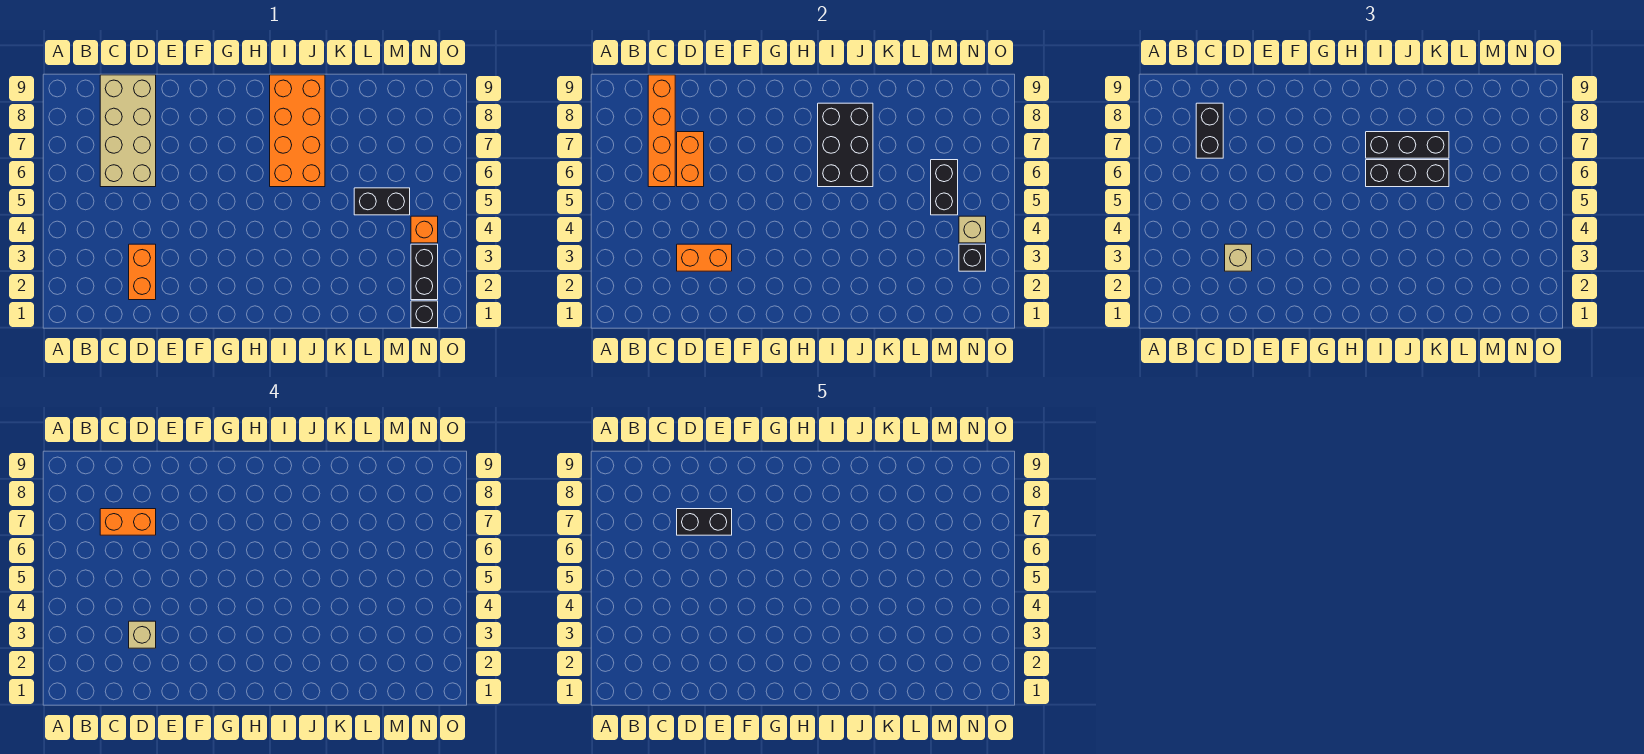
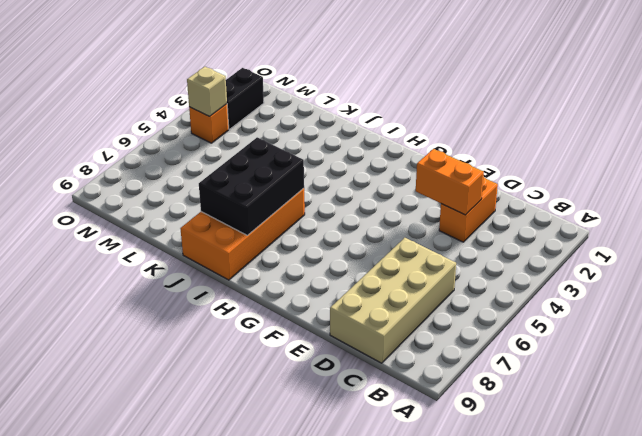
none -> black 1x2 brick [354,188,410,215]
none -> black 1x1 brick [411,301,438,328]
none -> orange 1x4 brick [648,75,675,187]

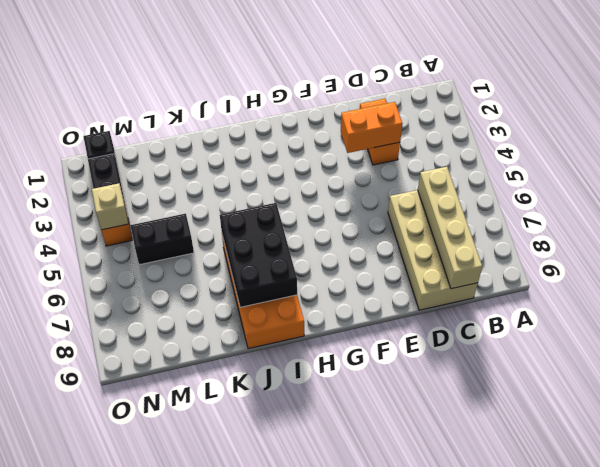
tan 1x4 brick [418,167,482,289] -> orange 1x4 brick [648,75,675,187]
none -> orange 1x2 brick [677,132,704,187]
none -> black 1x2 brick [931,160,958,215]
none -> black 1x1 brick [959,244,986,271]

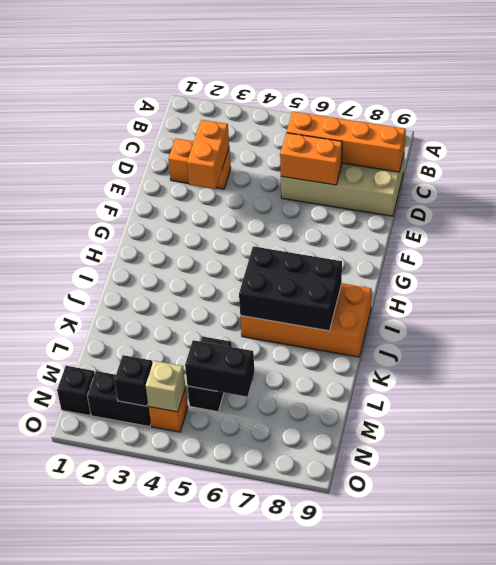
none -> black 1x2 brick [1196,103,1223,158]
none -> tan 1x1 brick [1225,244,1252,271]
none -> black 1x3 brick [1366,160,1449,187]

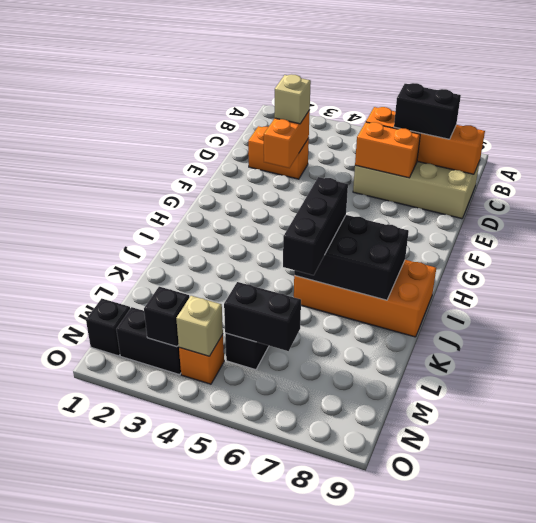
none -> black 1x3 brick [1366,132,1449,158]
none -> orange 1x2 brick [100,509,156,535]
none -> tan 1x1 brick [129,621,156,648]

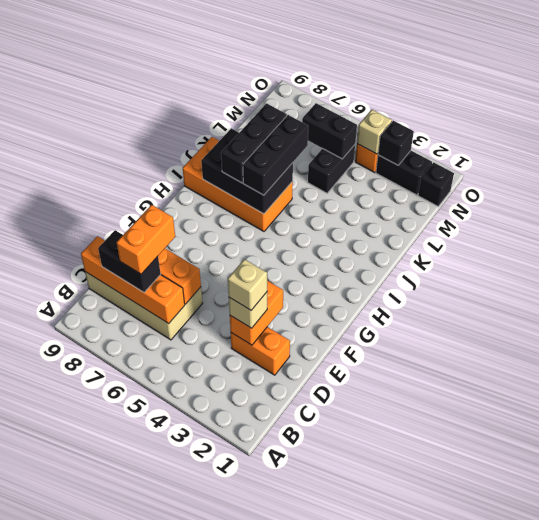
none -> black 1x2 brick [677,509,732,535]

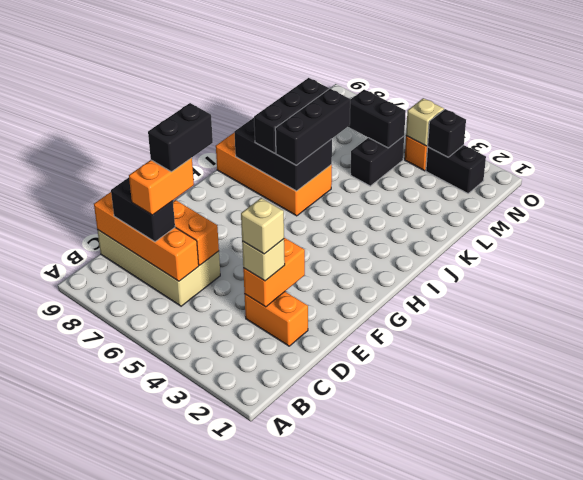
none -> black 1x1 brick [411,301,438,328]

